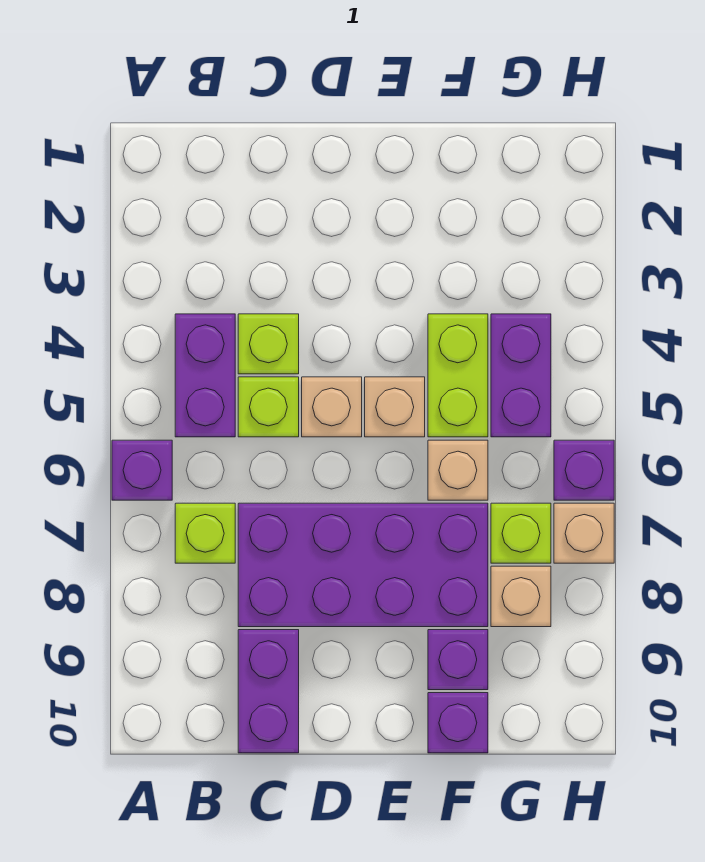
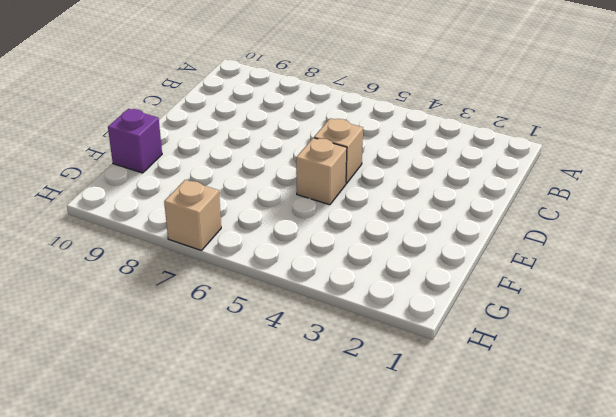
none -> purple 1x1 brick [112,440,172,500]
none -> purple 1x2 brick [175,314,235,437]
none -> lime 1x1 brick [175,503,235,563]

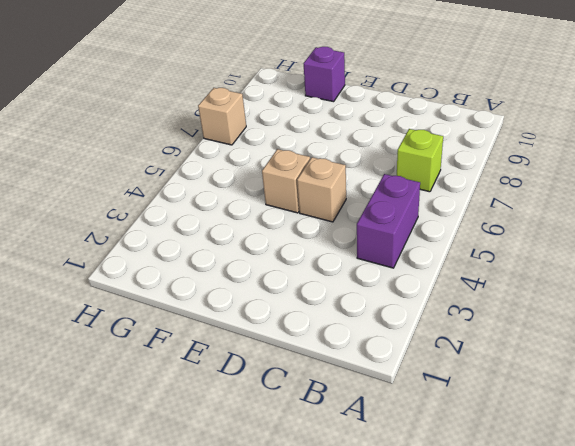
none -> purple 1x1 brick [112,440,172,500]
none -> lime 1x1 brick [238,314,299,374]
none -> lime 1x1 brick [238,377,299,437]

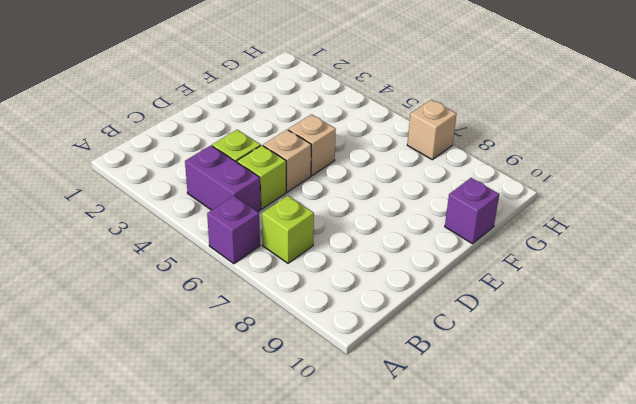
none -> purple 2x4 brick [238,503,488,627]
none -> purple 1x2 brick [238,630,299,753]
none -> lime 1x2 brick [428,314,488,437]

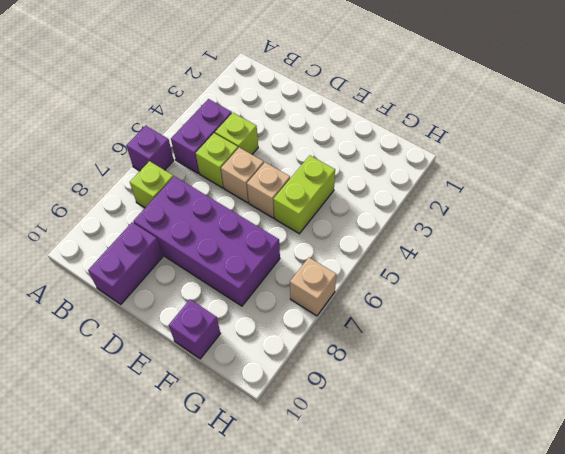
none -> tan 1x1 brick [428,440,488,500]
none -> purple 1x1 brick [428,630,488,690]
none -> purple 1x2 brick [491,314,551,437]

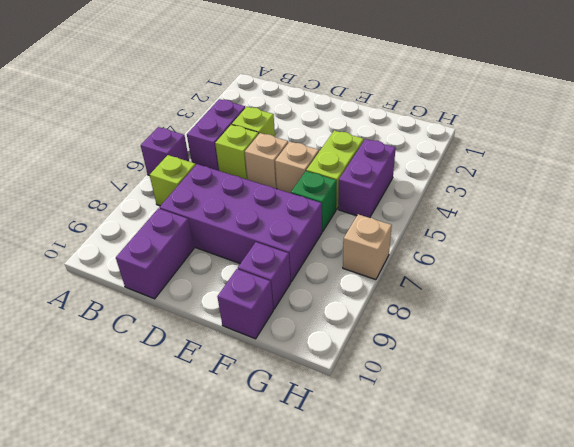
green 1x1 brick [291,171,337,232] -> tan 1x1 brick [428,440,488,500]
none -> lime 1x1 brick [491,503,551,563]
none -> tan 1x1 brick [491,566,551,627]
none -> purple 1x1 brick [554,440,614,500]

